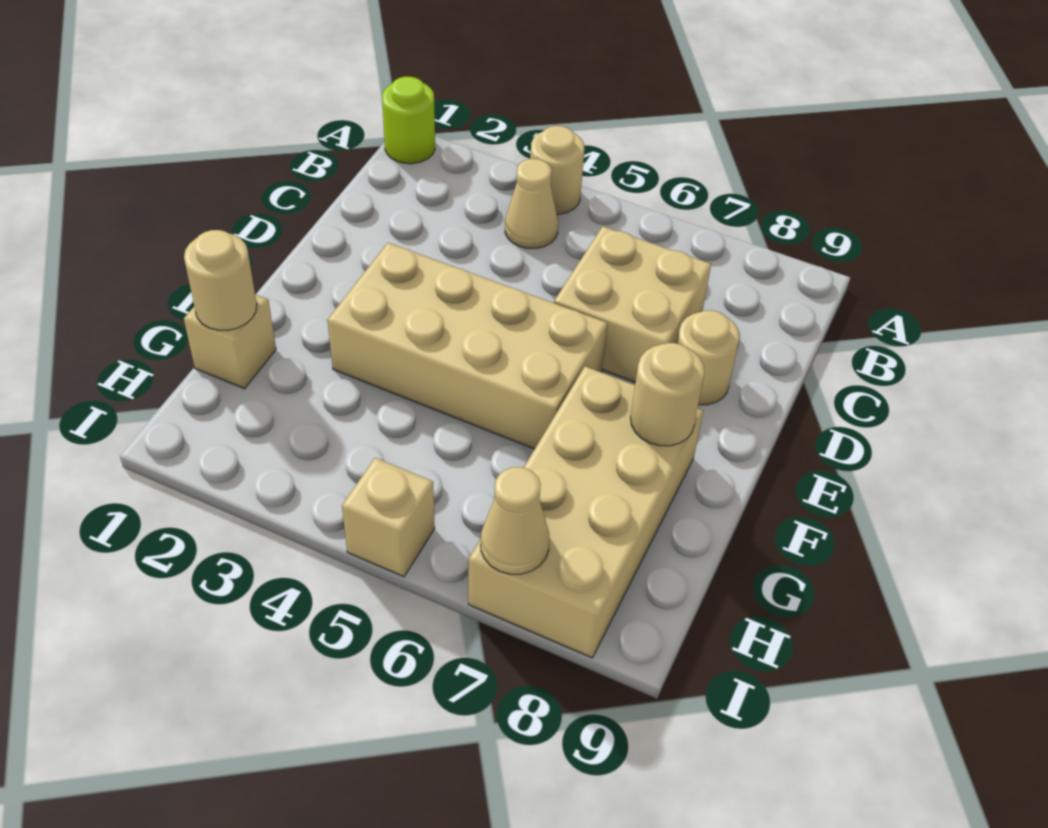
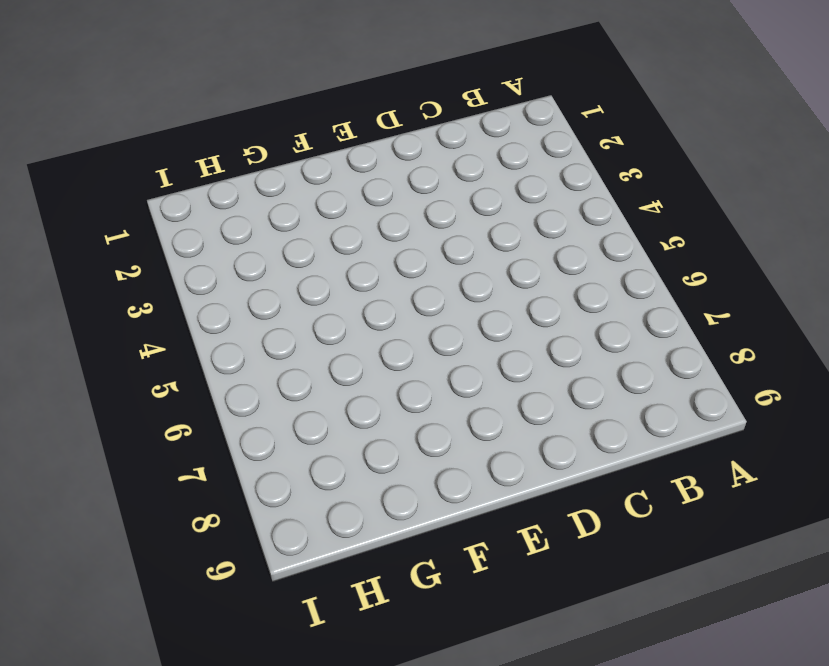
none -> lime 1x1 round brick [382,77,435,164]
none -> tan 1x1 round brick [530,126,584,214]
none -> tan 1x1 cone [505,159,558,248]

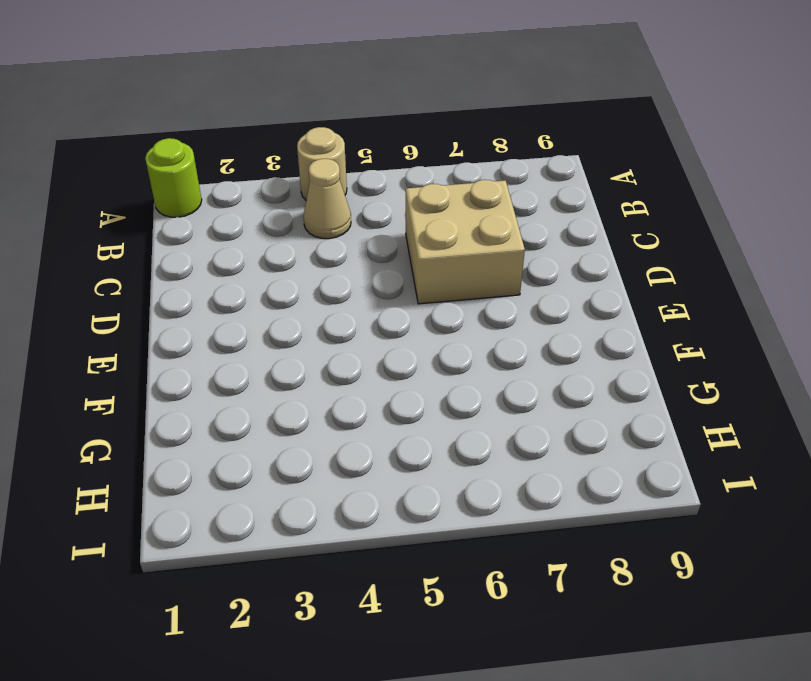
none -> tan 1x1 round brick [677,310,740,405]
none -> tan 2x4 brick [327,243,607,449]
none -> tan 2x4 brick [468,366,703,658]

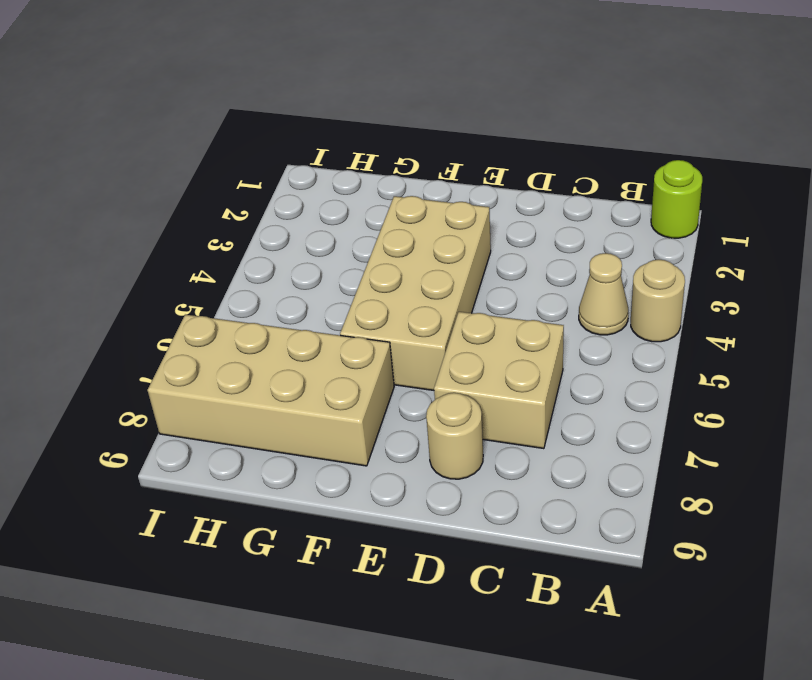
none -> tan 1x1 brick [184,294,276,389]
none -> tan 1x1 brick [342,458,435,577]
none -> tan 1x1 round brick [631,343,705,446]

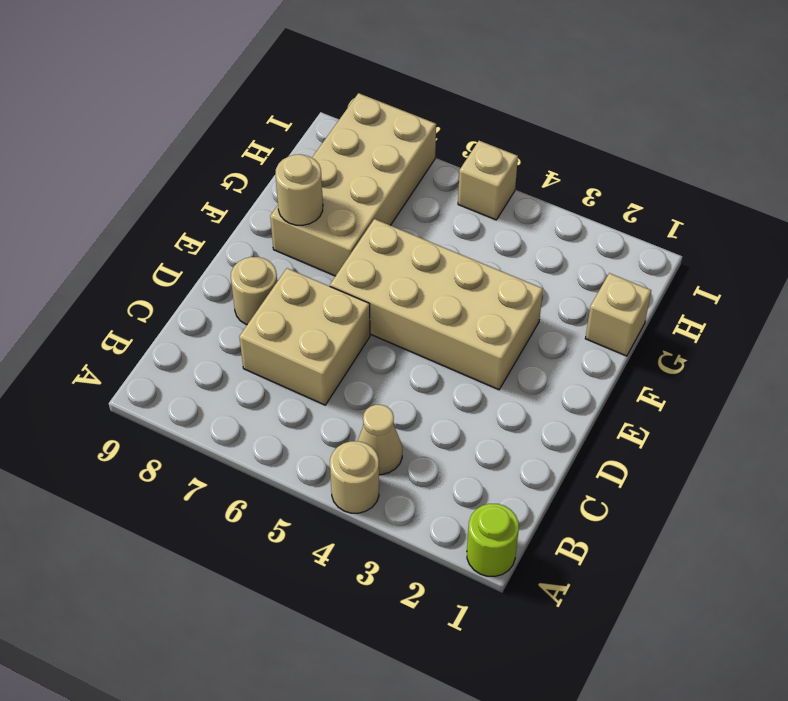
none -> tan 1x1 round brick [184,230,257,330]
none -> tan 1x1 cone [481,467,550,574]

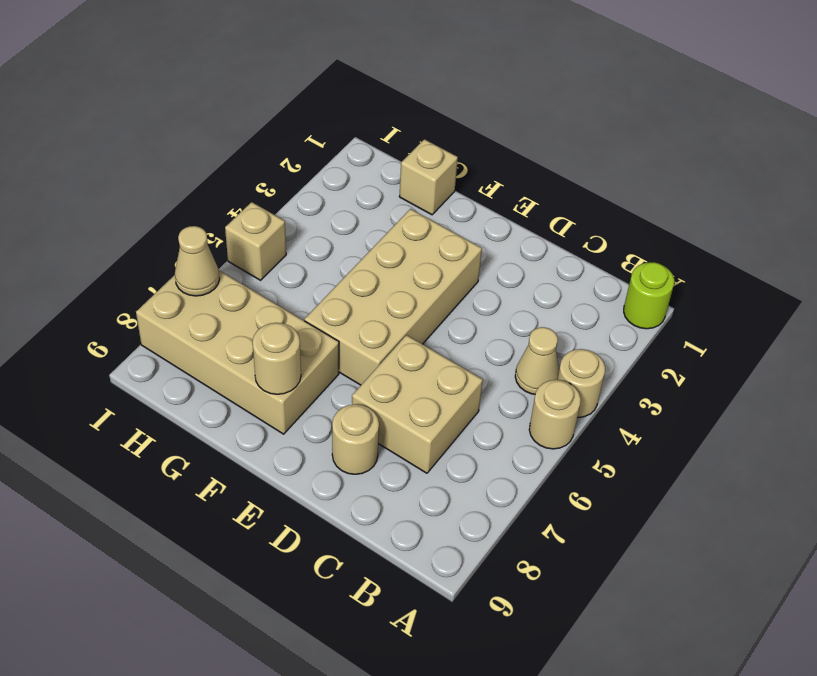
tan 1x1 round brick [529,380,581,449] -> tan 1x1 round brick moved to [184,230,257,330]

